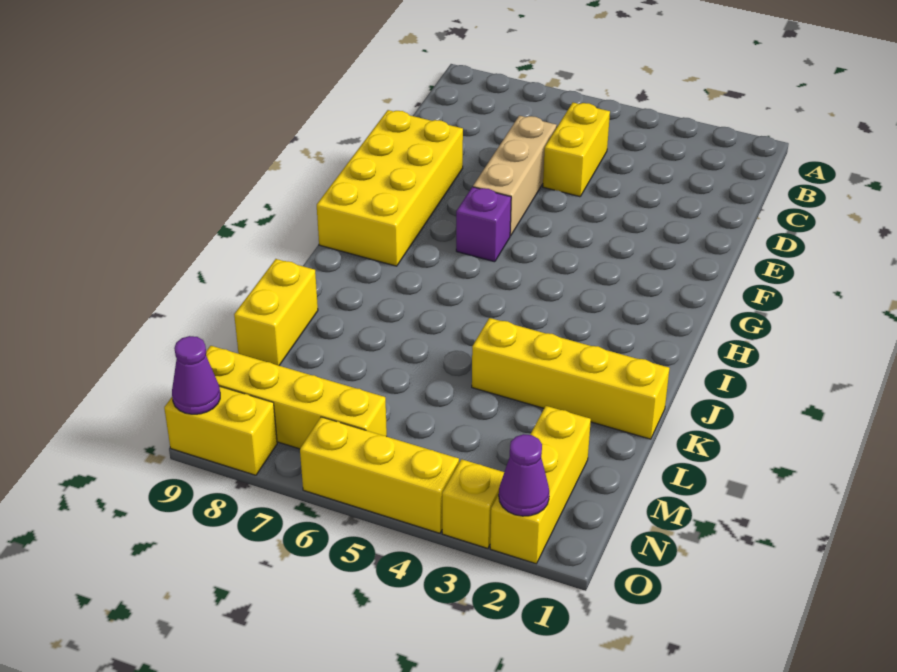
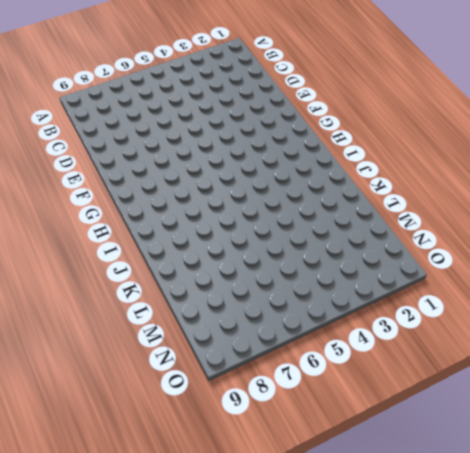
none -> yellow 1x2 brick [543,103,610,197]
none -> tan 1x3 brick [473,116,557,236]
none -> yellow 2x4 brick [317,110,463,266]

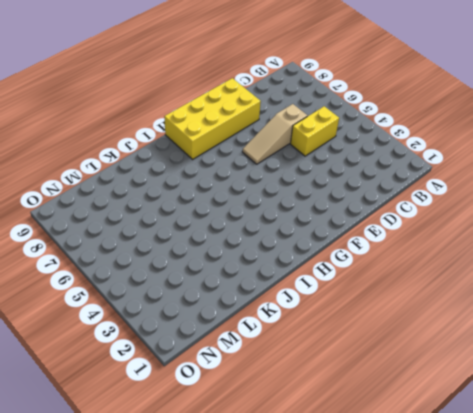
tan 1x3 slope [242,104,307,164] -> tan 1x3 brick [473,116,557,236]
none -> purple 1x1 brick [456,187,511,262]
none -> yellow 1x4 brick [472,318,669,439]
none -> yellow 1x2 brick [234,259,318,366]

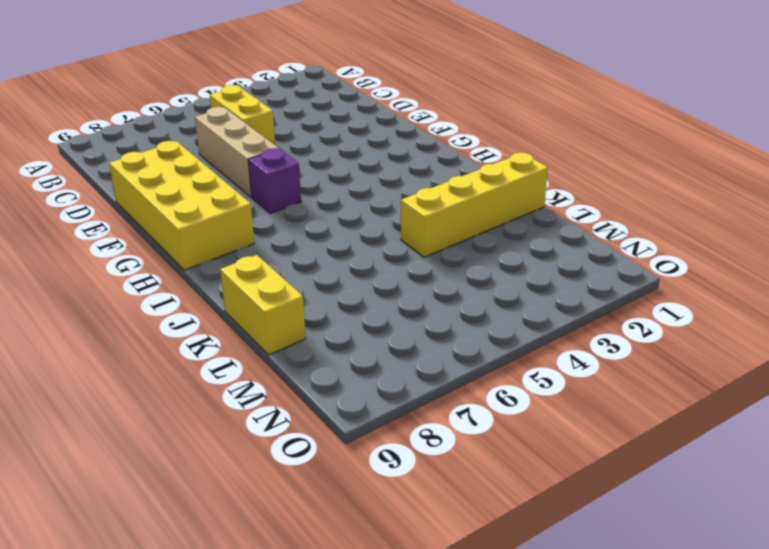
none -> yellow 1x3 brick [490,406,591,564]
none -> yellow 1x4 brick [206,346,387,449]
none -> yellow 1x1 brick [442,459,504,548]

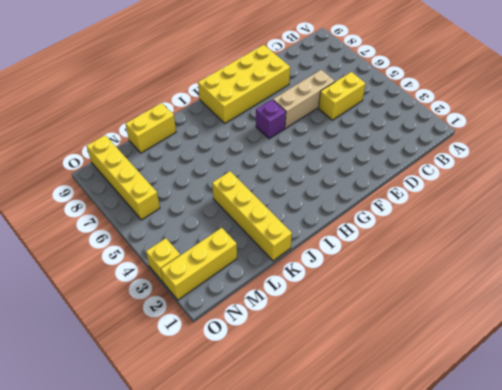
none -> yellow 1x3 brick [300,417,459,533]
none -> yellow 1x2 brick [164,386,277,475]
none -> purple 1x1 cone [499,434,549,516]

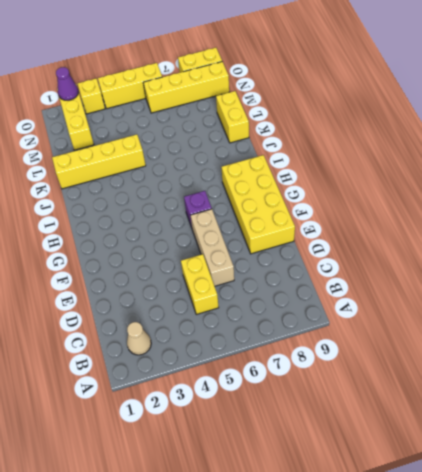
tan 1x1 cone [127,322,151,355] -> none
none -> purple 1x1 cone [172,336,220,414]

